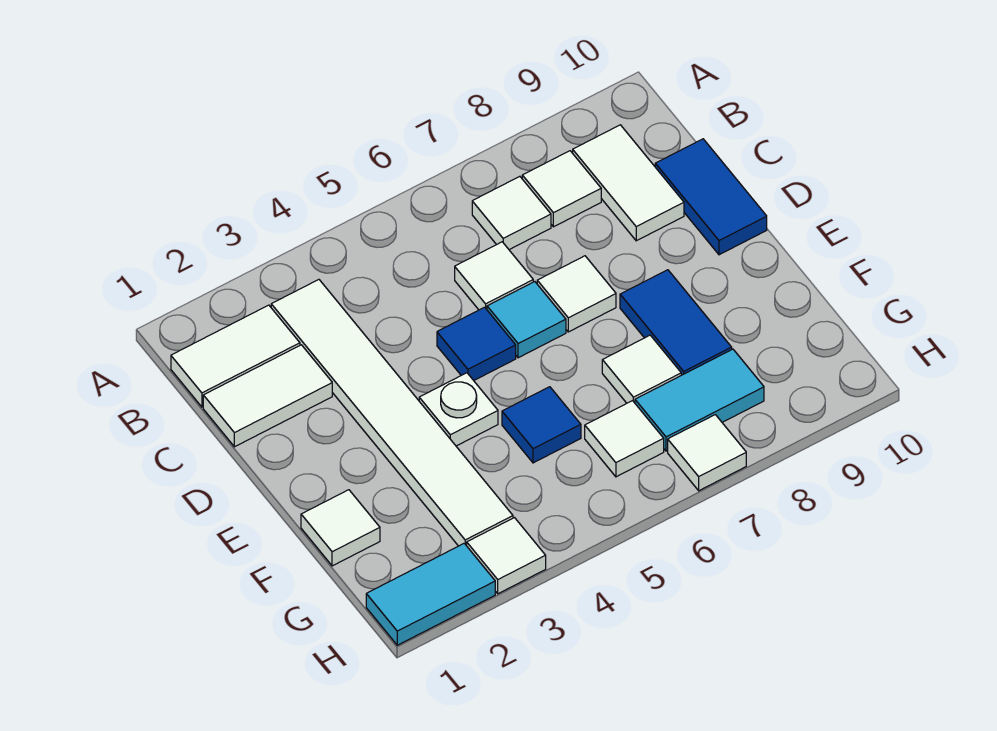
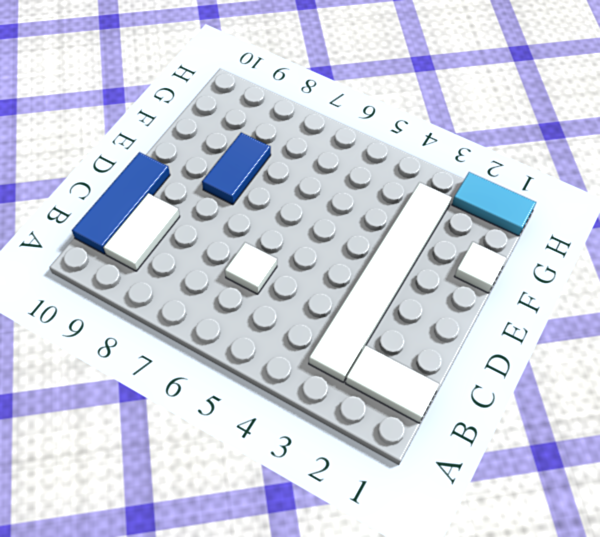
blue 1x3 tile [72,152,170,254] -> blue 1x2 tile [655,139,767,255]
none -> white 1x1 tile [472,176,551,250]
none -> white 1x1 tile [522,151,601,227]
none -> white 1x2 tile [203,345,332,447]

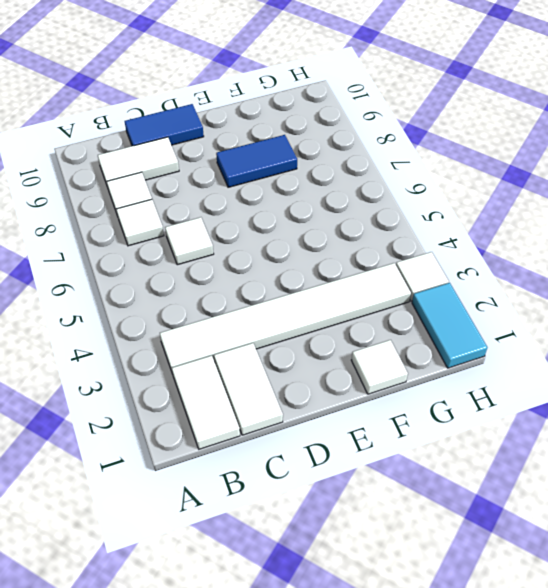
none -> blue 1x1 tile [437,307,516,380]
none -> cyan 1x1 tile [487,282,566,358]
none -> white 1x1 tile [537,256,616,332]

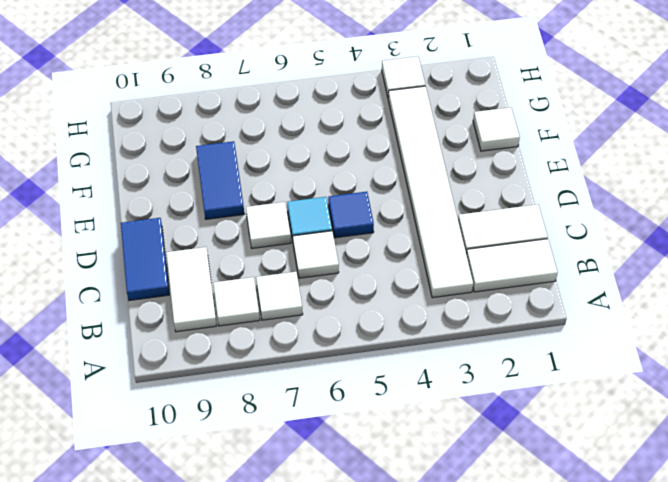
none -> white 1x1 plate [419,373,498,446]
none -> blue 1x1 tile [502,387,581,463]
none -> white 1x1 tile [602,335,681,403]

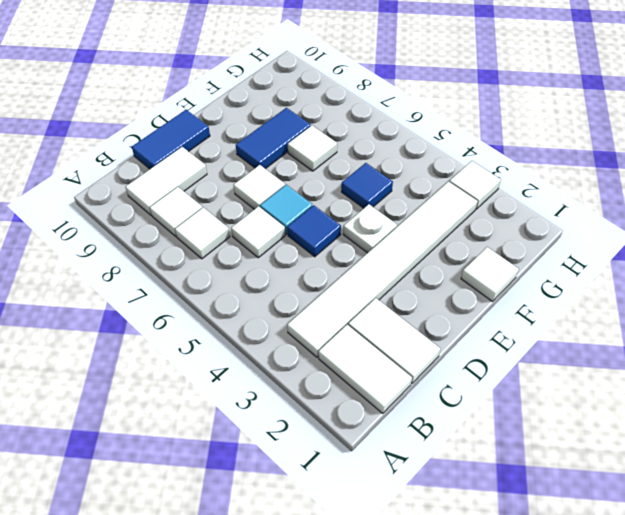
none -> white 1x1 tile [585,401,664,477]
none -> cyan 1x2 tile [635,349,764,451]
none -> cyan 1x2 tile [366,543,495,645]

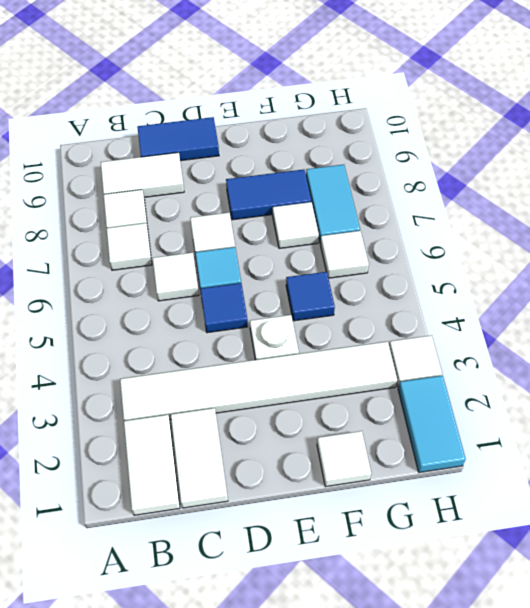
none -> white 1x1 tile [668,415,746,491]

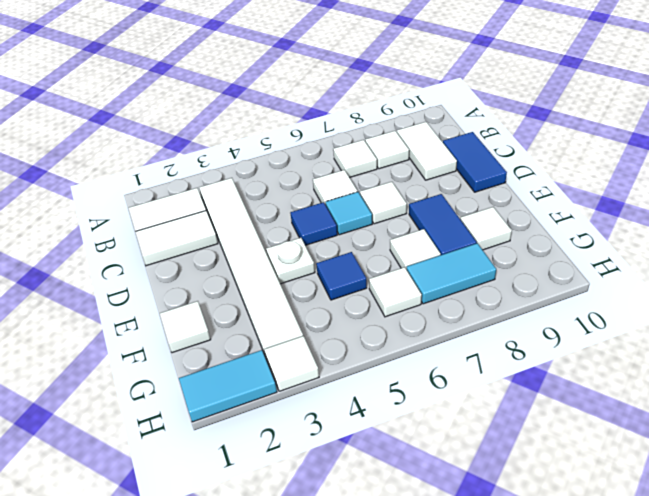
white 1x1 tile [460,207,512,250] -> white 1x1 tile moved to [668,415,746,491]

